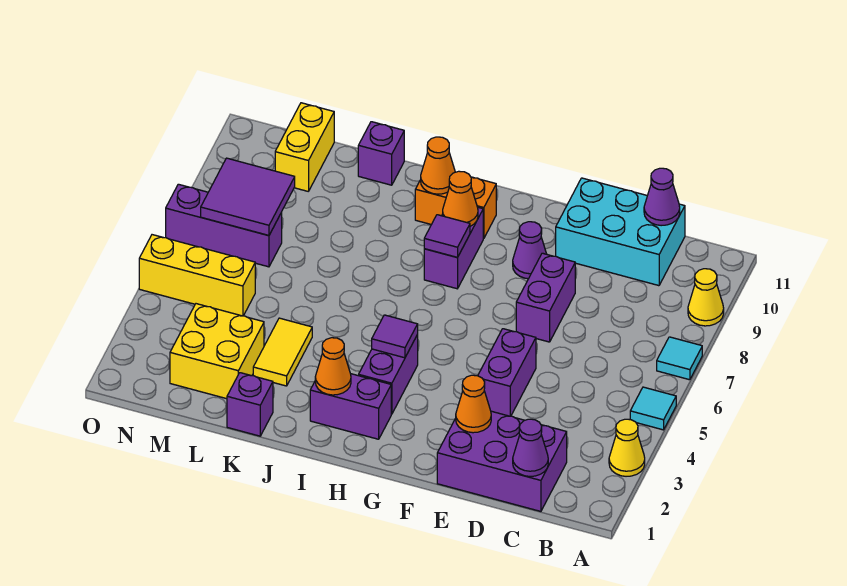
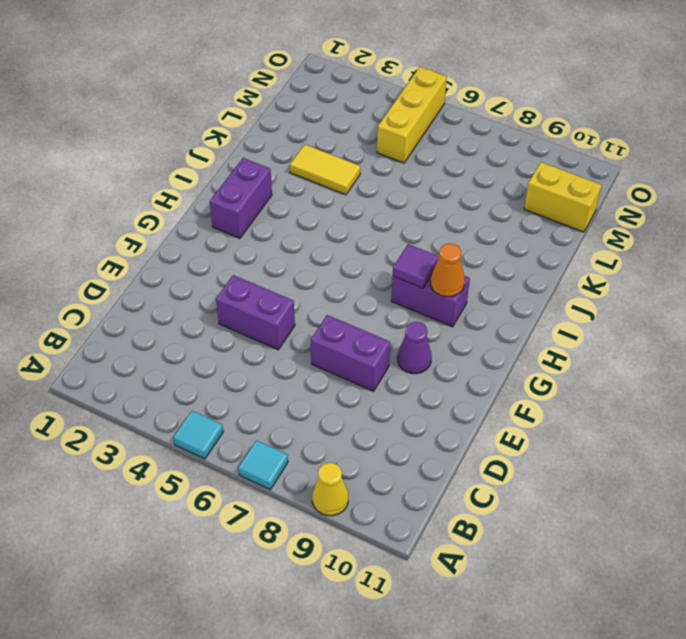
none -> yellow 1x1 cone [609,419,645,476]
none -> purple 2x3 brick [437,411,567,511]
none -> cyan 2x3 brick [556,178,685,286]

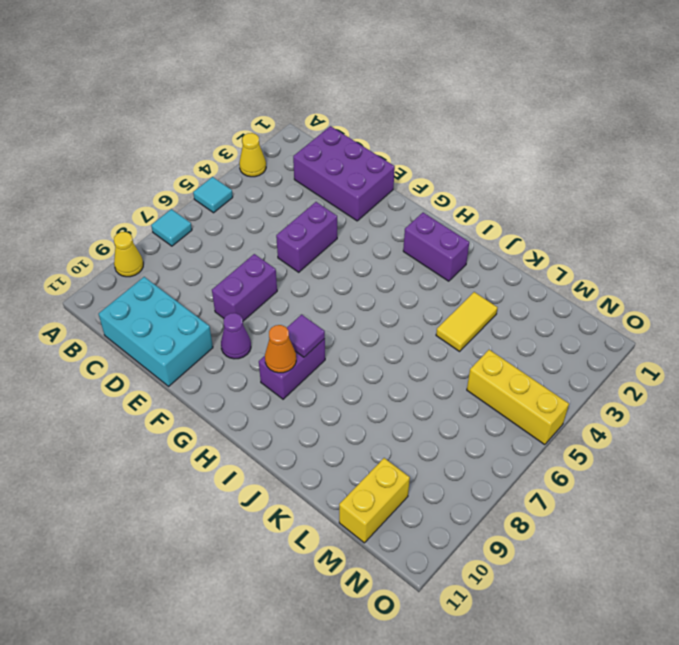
none -> purple 1x2 brick [359,335,418,414]
none -> orange 1x2 brick [415,177,496,239]
none -> purple 1x1 brick [227,373,273,436]

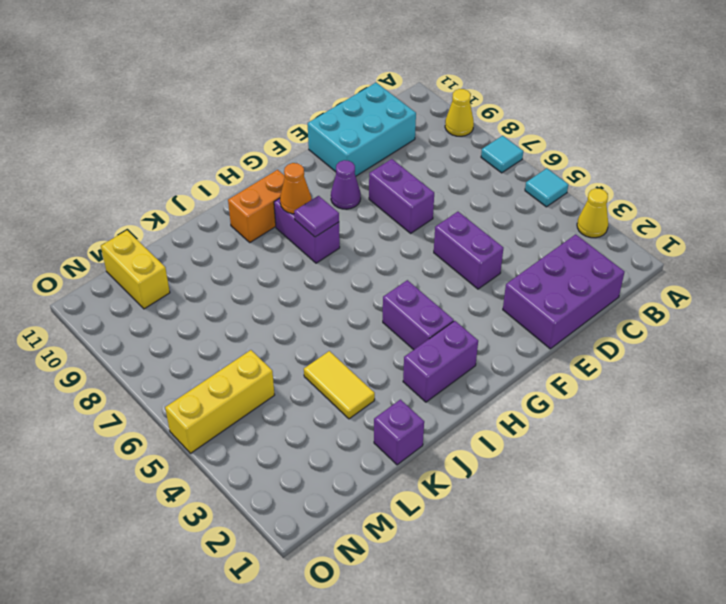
none -> purple 1x1 brick [358,122,404,185]
none -> yellow 2x2 brick [170,304,264,399]
none -> purple 1x3 brick [166,184,282,267]

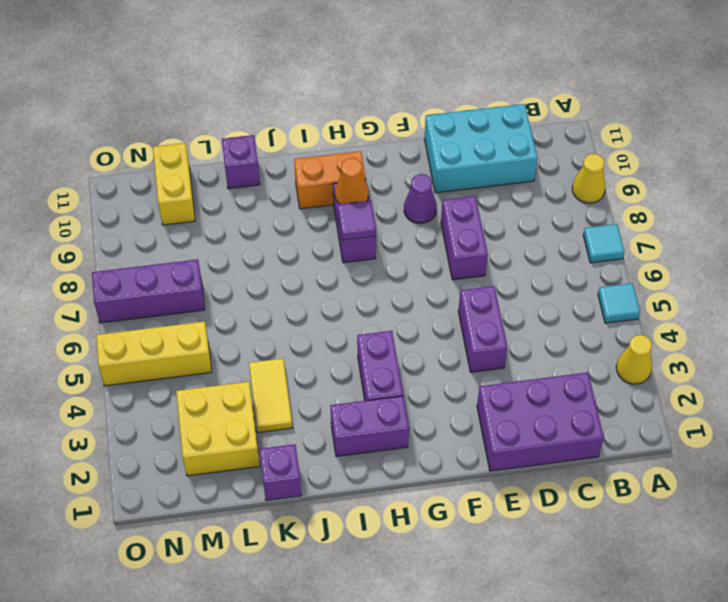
none -> purple 1x1 cone [513,419,548,476]
none -> purple 1x1 cone [644,168,680,226]
none -> orange 1x1 cone [456,375,491,433]

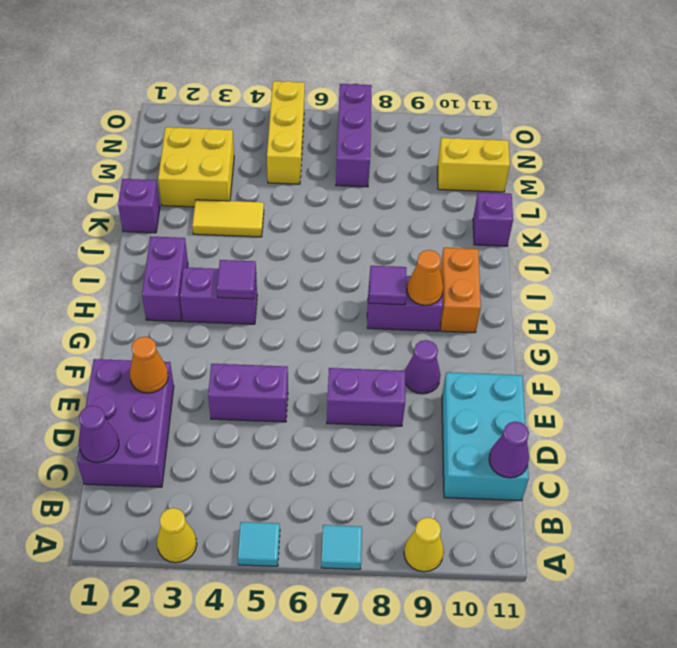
none -> orange 1x1 cone [315,338,351,395]
none -> orange 1x1 cone [421,137,455,194]
none -> purple 2x2 tile [201,158,295,235]

